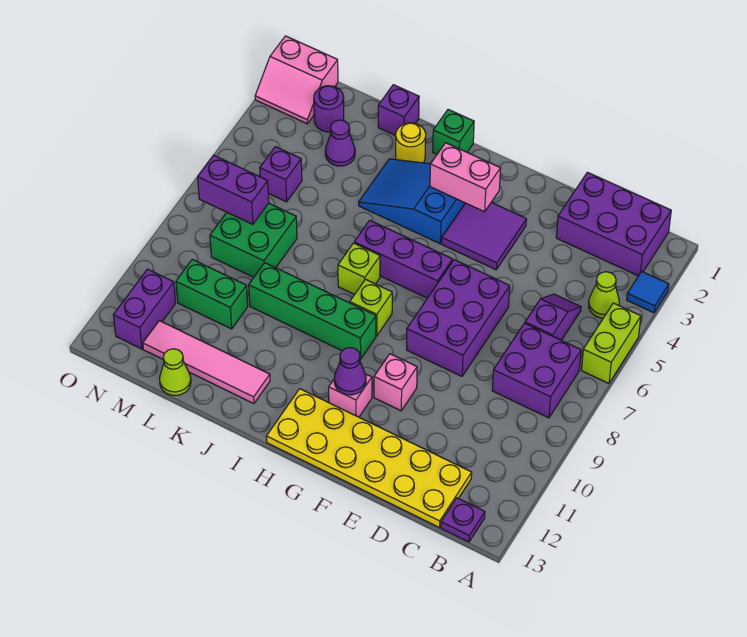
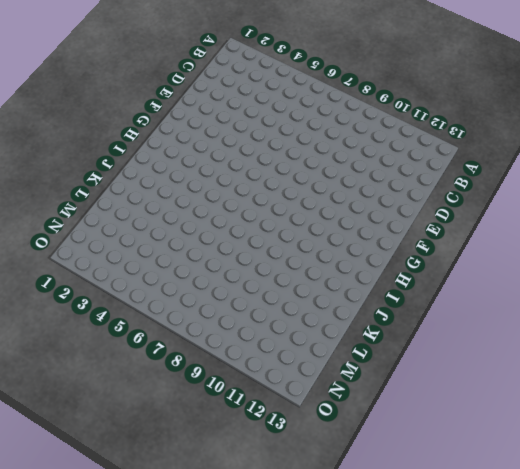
none -> blue 1x1 tile [627,272,669,313]
none -> lime 1x2 brick [581,303,641,383]
none -> purple 2x3 brick [556,172,671,276]
none -> lime 1x1 cone [589,272,619,318]

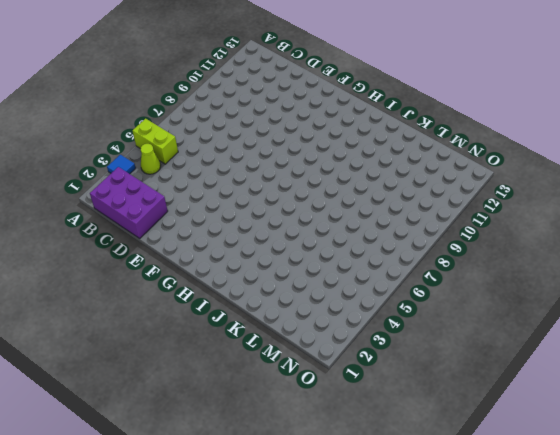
lime 1x2 brick [133,119,178,164] -> lime 1x2 brick turned to [581,303,641,383]
none -> purple 2x2 brick [492,323,581,418]
none -> purple 1x1 plate [441,498,485,542]
none -> purple 1x2 slope [525,294,581,340]
none -> yellow 2x6 plate [267,389,472,528]

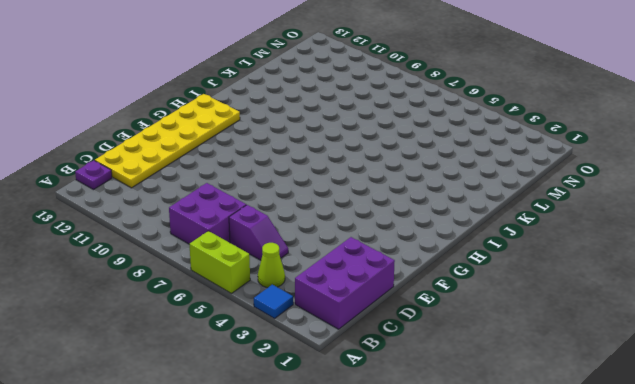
none -> purple 2x3 brick [407,260,510,376]
none -> purple 2x2 tile [442,202,527,270]
none -> pink 1x1 brick [374,354,417,411]
none -> purple 1x3 brick [354,220,453,298]

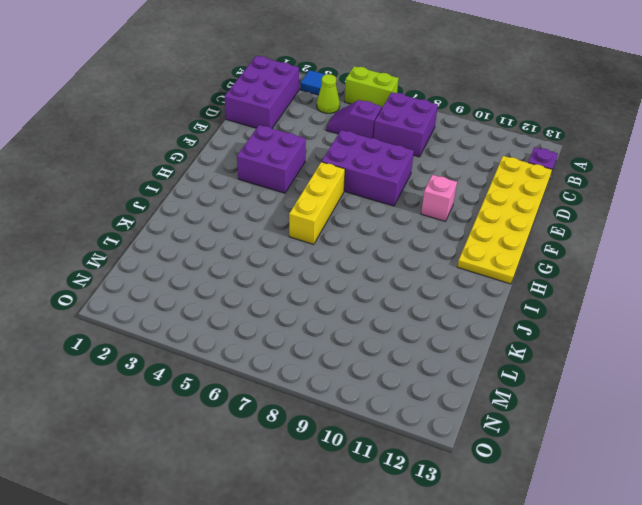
purple 2x2 brick [237,125,306,193] -> purple 2x2 tile [442,202,527,270]
yellow 1x3 brick [289,162,345,244] -> purple 1x3 brick [354,220,453,298]
none -> pink 1x1 brick [329,374,372,417]
none -> blue 2x3 slope [359,159,465,244]
none -> lime 1x1 brick [350,280,392,336]
none -> green 1x4 brick [249,263,376,359]

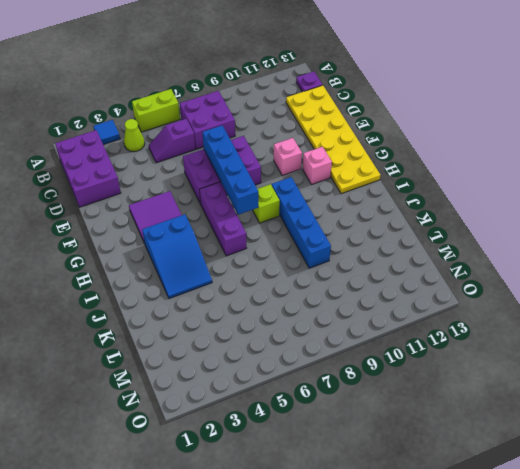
blue 1x4 brick [202,125,258,215] -> none
blue 1x4 brick [272,177,331,268] -> green 1x4 brick [249,263,376,359]
none -> green 1x1 brick [433,110,474,154]
none -> lime 1x1 brick [338,243,380,295]
none -> yellow 1x1 round brick [396,123,426,163]
none -> pink 1x4 tile [143,321,270,404]

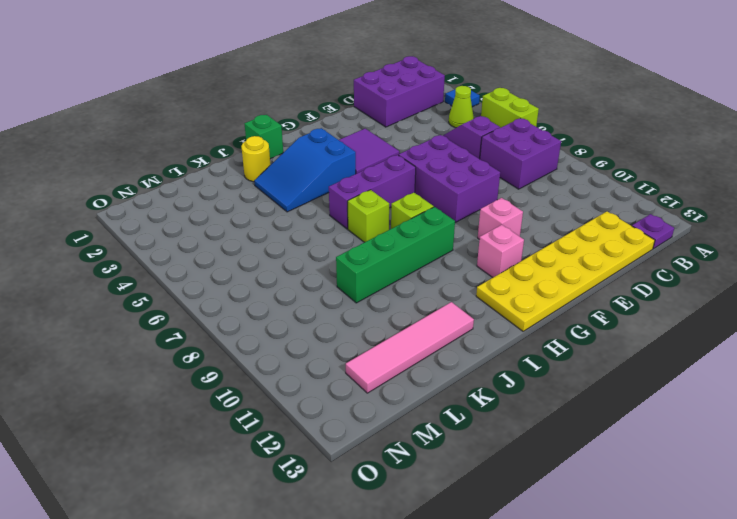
none -> purple 1x1 brick [378,85,419,136]
none -> purple 1x1 cone [325,120,355,166]
none -> green 2x2 brick [210,203,297,277]
none -> green 1x2 brick [176,259,248,329]

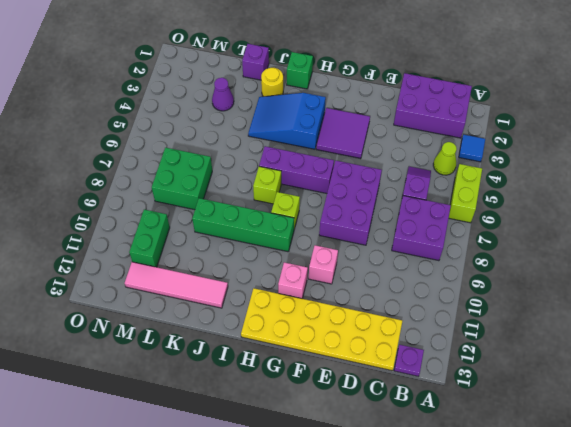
green 1x2 brick [129,210,170,267] -> green 1x2 brick turned to [176,259,248,329]
none -> lime 1x1 cone [160,349,191,395]
none -> purple 1x1 round brick [314,86,344,132]
none -> purple 1x1 brick [260,147,302,202]
none -> pink 2x2 slope [255,36,338,124]

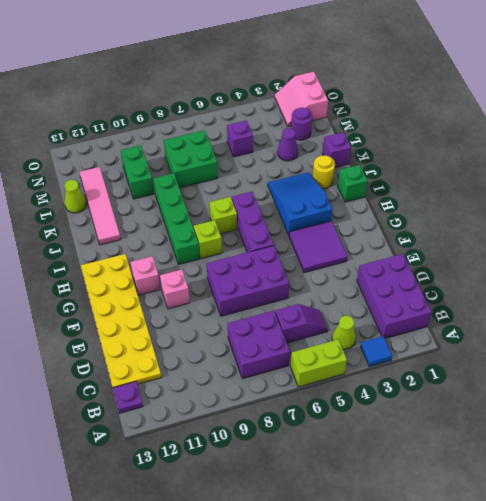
none -> purple 1x2 brick [113,269,176,349]
none -> pink 1x2 brick [430,143,501,212]
none -> purple 1x1 cone [334,348,366,395]
none -> purple 1x2 brick [198,155,269,224]

